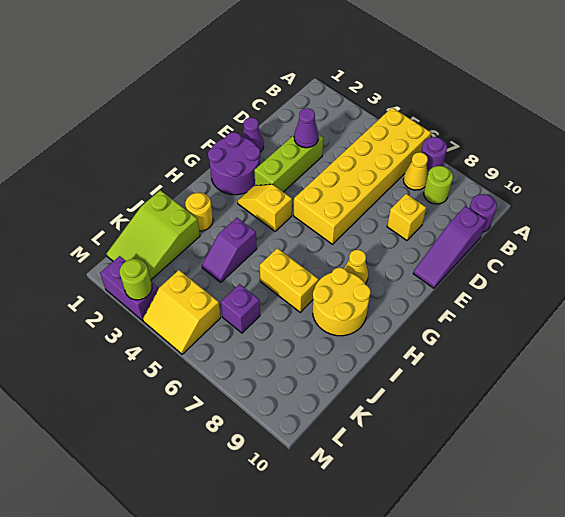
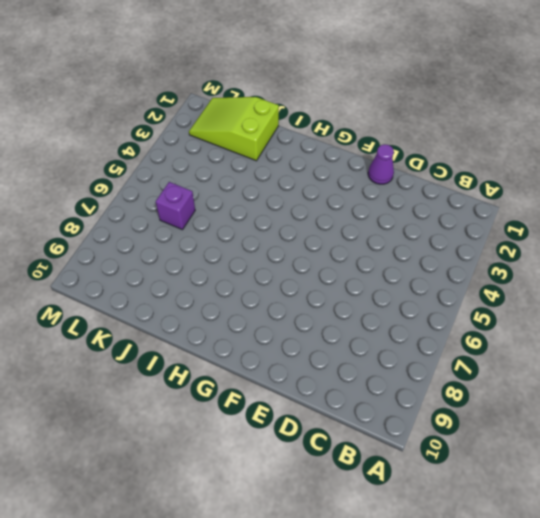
none -> yellow 2x6 brick [294,108,431,244]
none -> purple 1x1 round brick [421,137,447,172]
none -> yellow 1x1 cone [403,152,428,190]

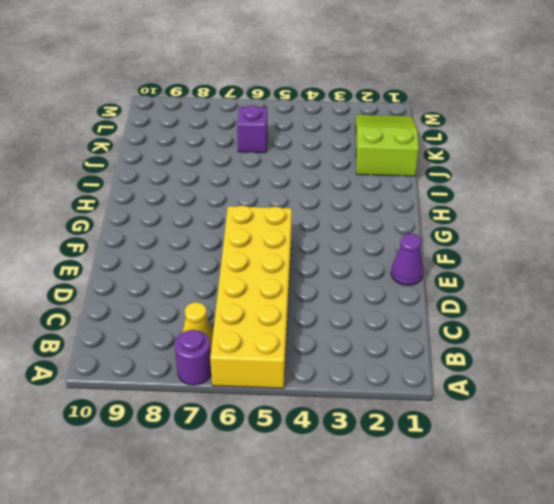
none -> lime 1x1 round brick [424,166,453,204]
none -> purple 1x1 round brick [469,194,497,232]
none -> purple 1x3 slope [413,206,486,288]

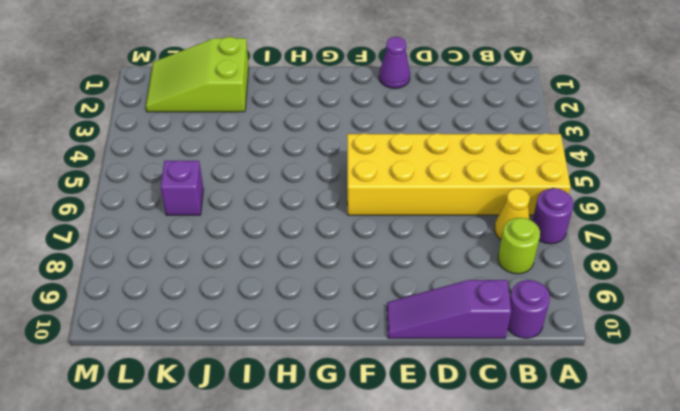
none -> lime 1x3 brick [254,134,323,192]
none -> yellow 1x1 brick [387,194,426,240]
none -> purple 2x2 round brick [208,132,260,195]

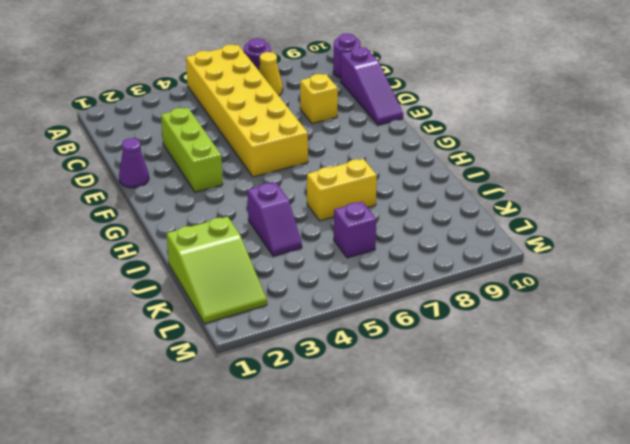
none -> lime 1x1 round brick [424,166,453,204]
none -> purple 2x2 round brick [208,132,260,195]
none -> yellow 1x2 slope [238,184,292,231]

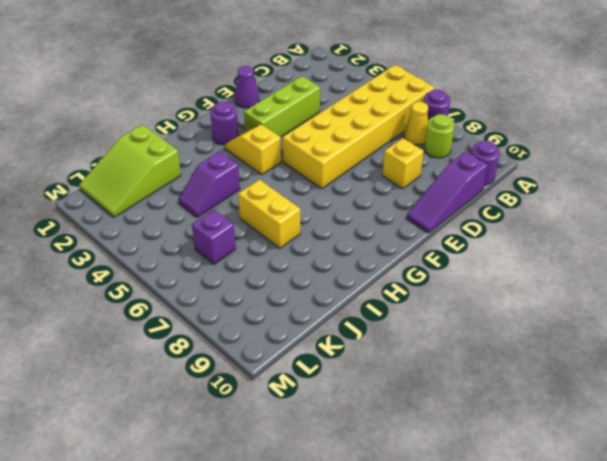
purple 1x1 round brick [210,102,238,145] -> purple 2x2 round brick [208,132,260,195]
none -> yellow 1x1 cone [344,250,368,284]
none -> yellow 2x2 round brick [313,268,371,336]
none -> yellow 1x1 round brick [185,193,213,231]

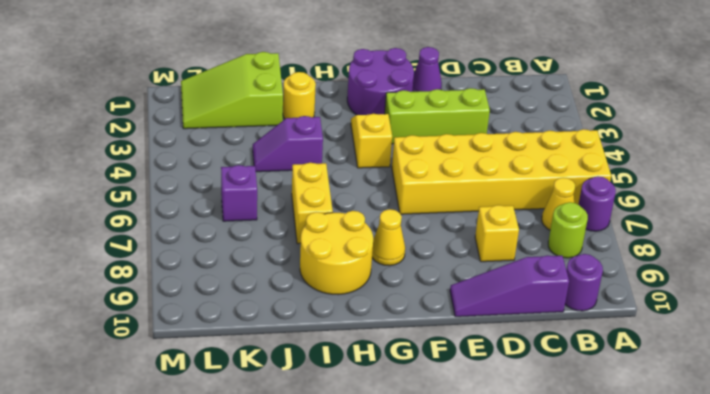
none -> yellow 2x2 slope [143,270,221,354]
none -> purple 1x2 brick [100,256,158,321]
none -> purple 1x1 cone [294,108,319,148]

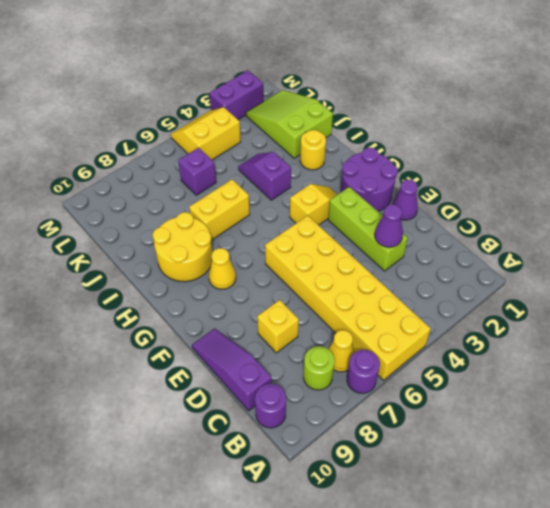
none -> lime 1x1 round brick [120,259,152,300]

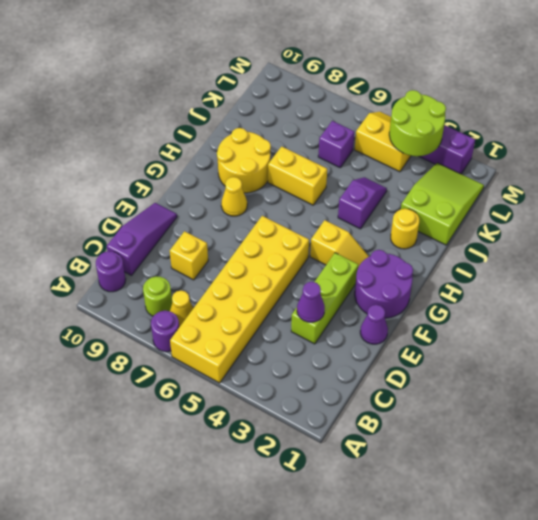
lime 2x2 round brick [389,90,446,156] -> lime 1x1 round brick [120,259,152,300]

